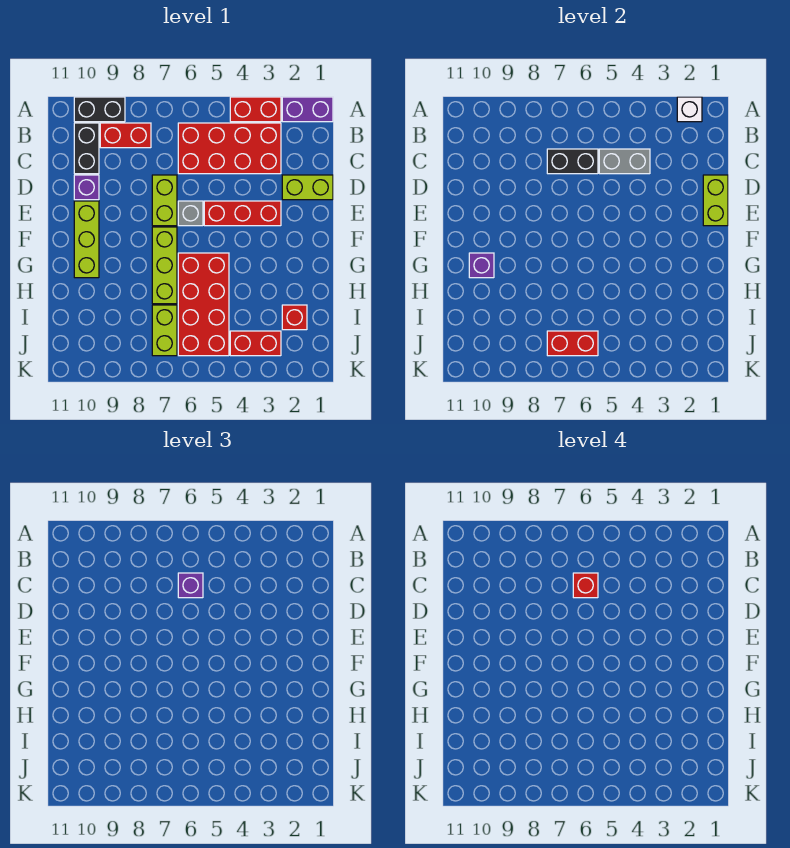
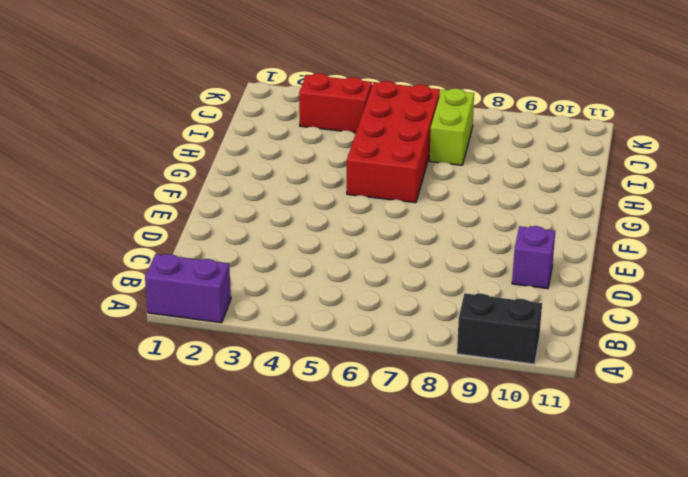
none -> red 1x2 brick [230,97,281,122]
none -> red 2x4 brick [178,123,281,174]
none -> red 1x2 brick [100,123,151,148]

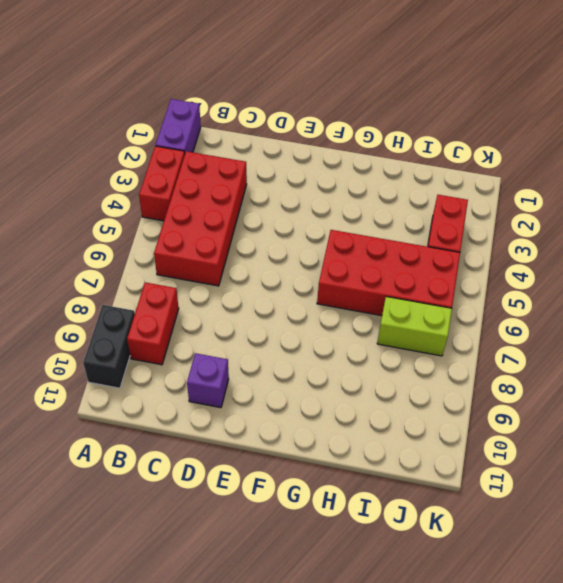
none -> black 1x2 brick [74,123,99,174]
none -> lime 1x2 brick [282,175,333,200]
none -> lime 1x2 brick [152,175,177,226]

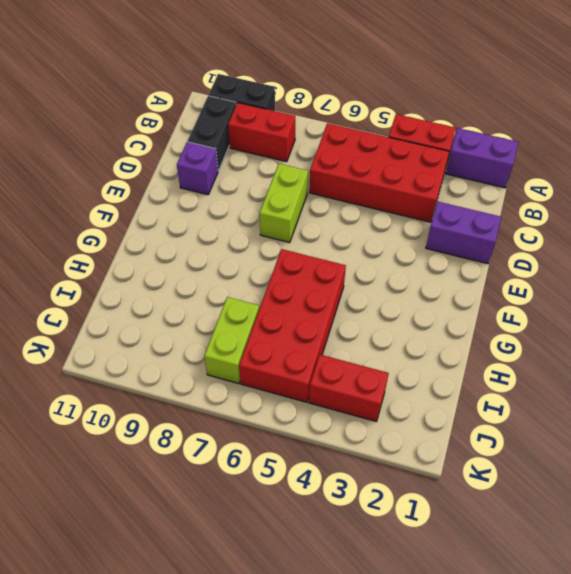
purple 1x2 brick [426,202,501,264] -> lime 1x2 brick [282,175,333,200]
none -> red 1x3 brick [204,201,281,226]
none -> grey 1x1 brick [178,201,203,226]
none -> lime 1x3 brick [74,201,99,278]

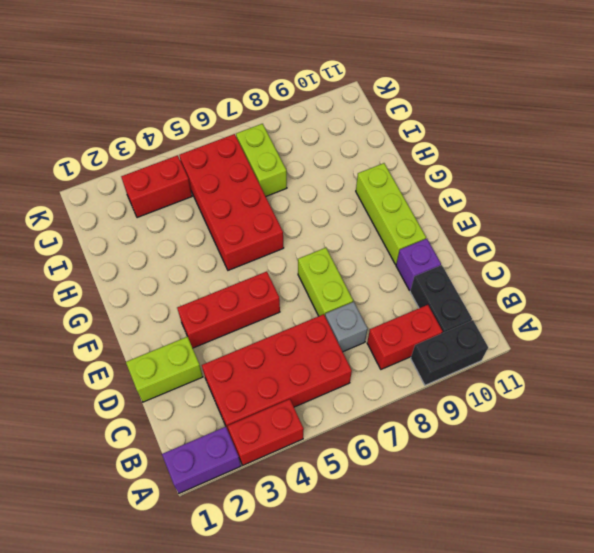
grey 1x1 brick [325,302,368,352] -> grey 1x1 brick moved to [178,201,203,226]
none -> lime 1x3 brick [152,227,177,304]
none -> red 1x1 brick [282,305,307,330]
none -> white 1x1 brick [677,97,702,122]

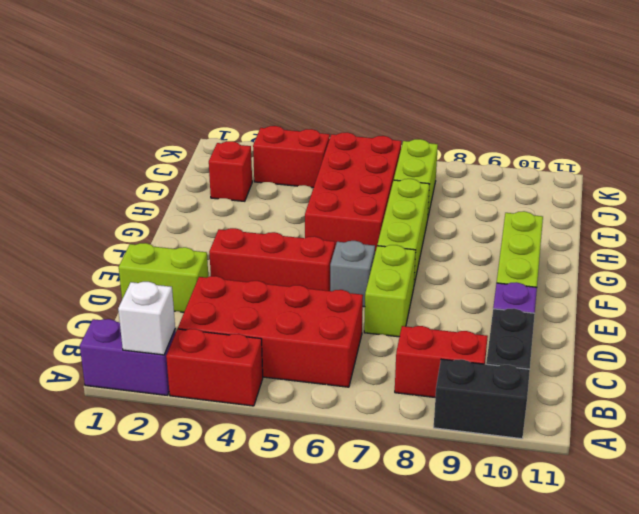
none -> grey 1x2 brick [599,149,650,174]
none -> black 1x2 brick [547,149,598,174]
none -> lime 1x2 brick [703,175,728,226]

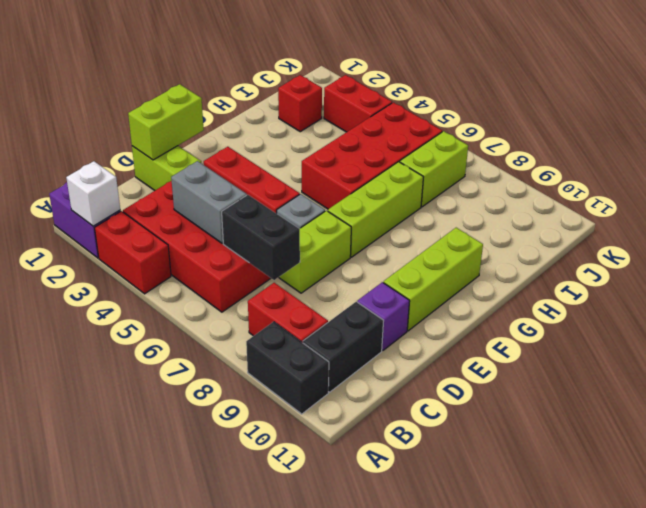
none -> purple 1x1 brick [469,253,494,278]
none -> red 1x2 brick [547,331,598,356]
none -> purple 1x1 brick [178,573,203,598]

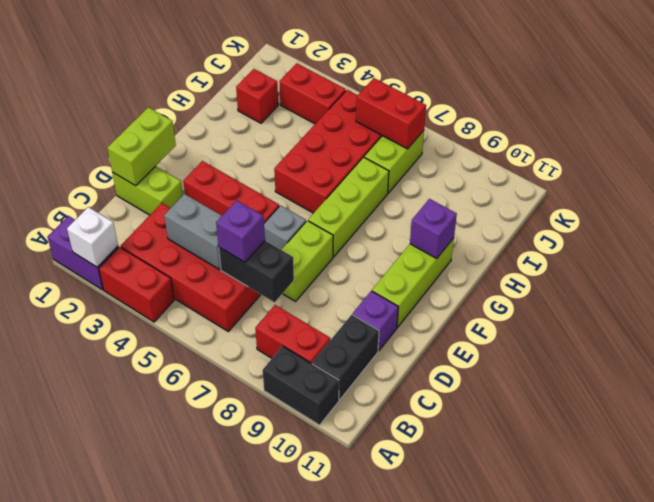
none -> red 1x1 brick [573,573,598,598]

